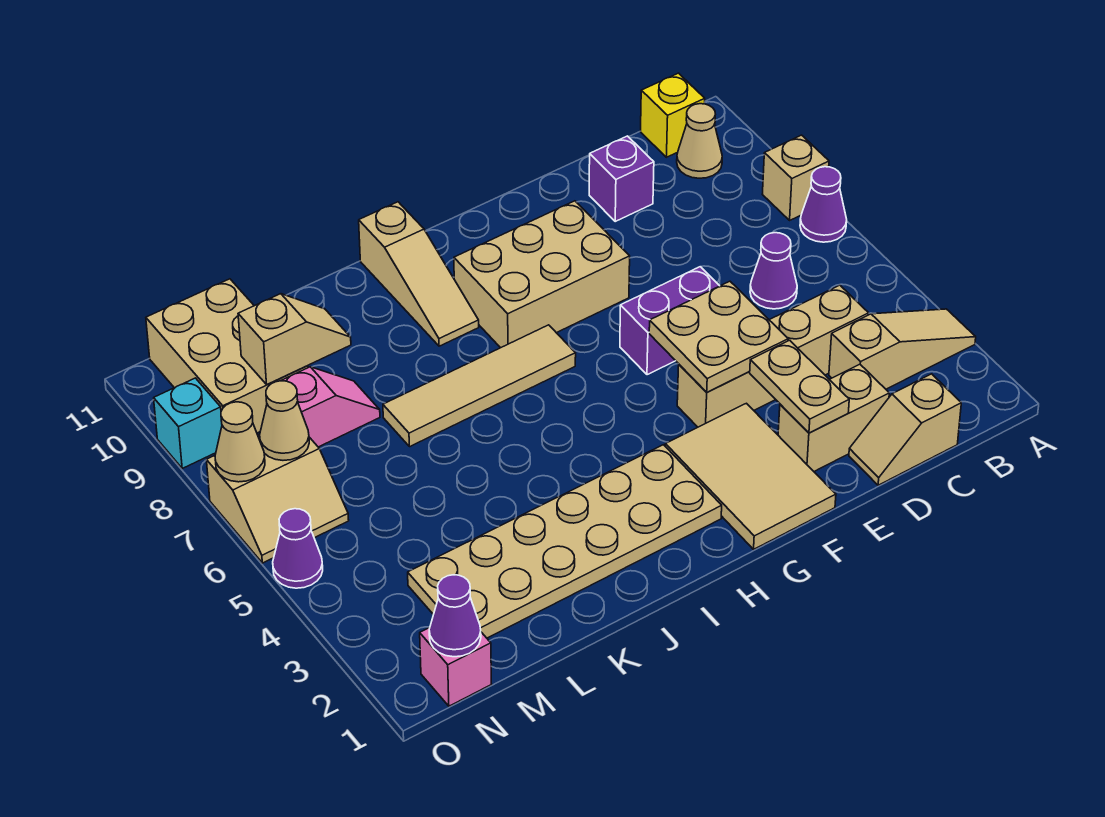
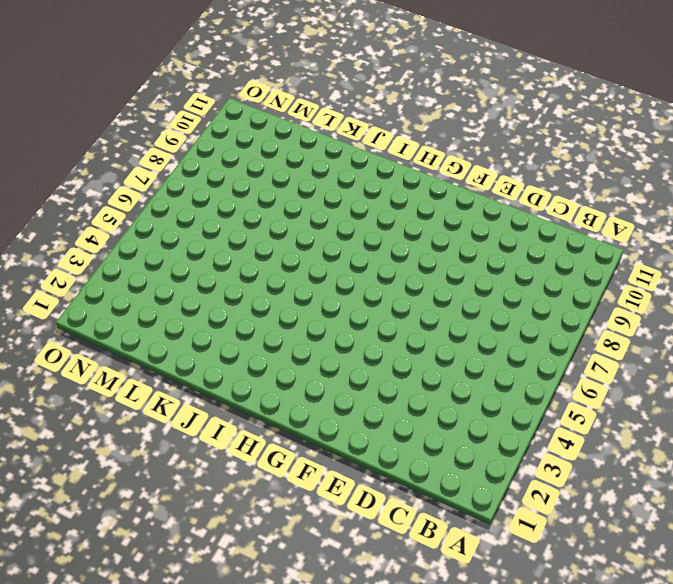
none -> tan 1x3 slope [829,309,976,389]
none -> purple 1x1 cone [800,167,847,242]
none -> tan 1x1 brick [762,135,829,220]

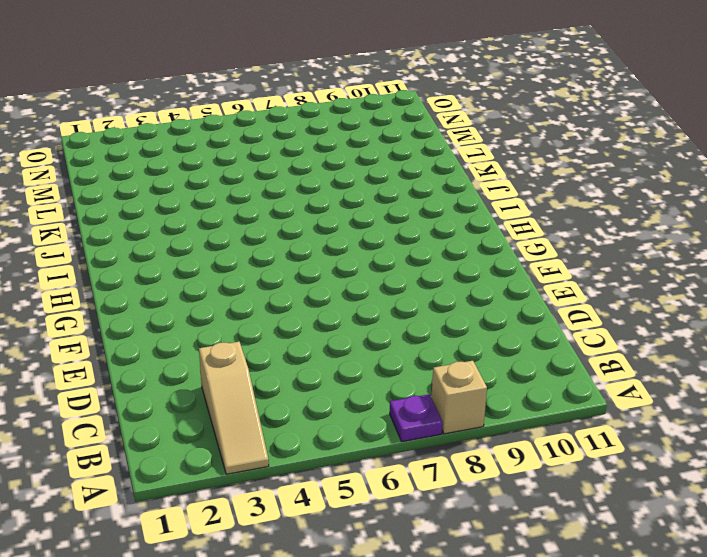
purple 1x1 plate [390,394,443,442] -> purple 1x1 cone [800,167,847,242]
none -> tan 1x1 cone [677,104,722,178]
none -> yellow 1x1 brick [641,73,705,157]
none -> tan 1x2 slope [849,374,961,485]

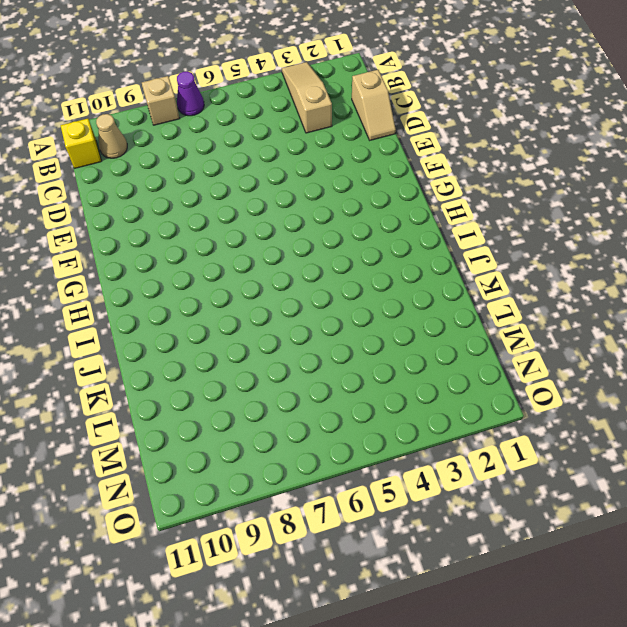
none -> tan 1x4 brick [677,285,869,427]
none -> purple 1x1 cone [750,233,797,309]
none -> tan 1x2 brick [778,364,889,471]

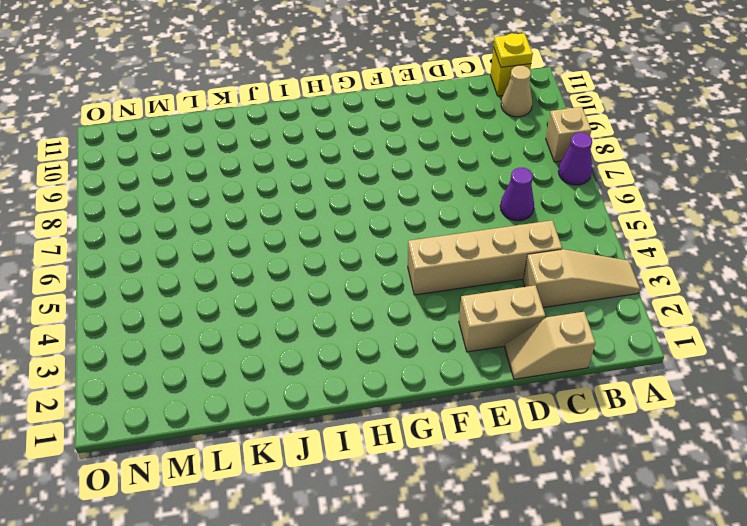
yellow 1x1 plate [494,33,533,67] -> none
none -> purple 1x1 brick [589,136,654,221]
none -> purple 1x2 brick [620,267,719,375]
none -> tan 2x3 tile [665,403,836,549]

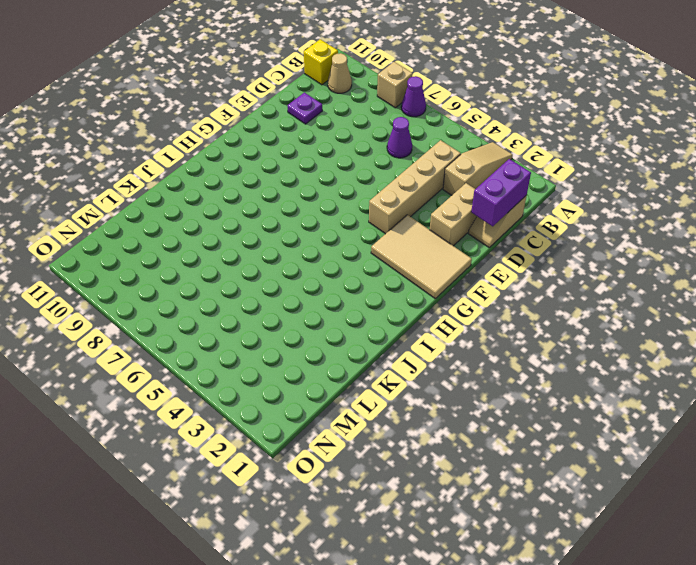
purple 1x2 brick [471,159,531,226] -> purple 1x2 brick moved to [620,267,719,375]
purple 1x1 plate [288,92,322,124] -> purple 1x1 brick [589,136,654,221]
none -> tan 2x3 brick [454,201,630,348]
none -> tan 2x6 plate [408,445,722,638]
none -> tan 1x4 tile [383,325,576,447]

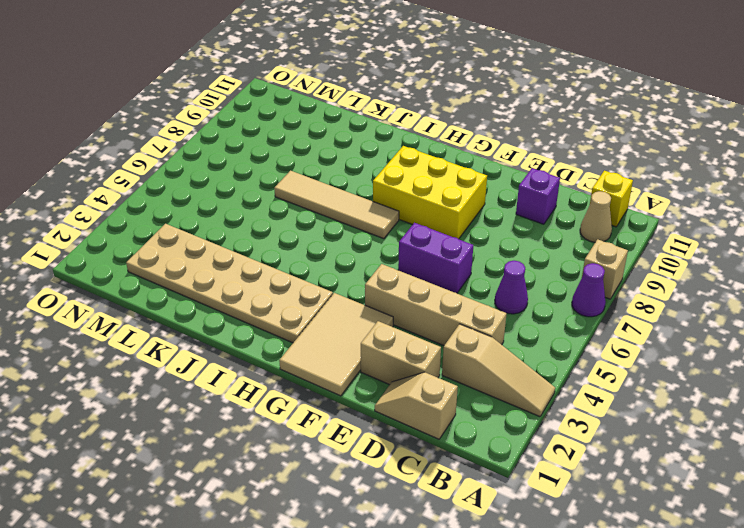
yellow 2x3 brick [373,146,487,239] -> tan 2x3 brick [454,201,630,348]
none -> tan 1x3 slope [359,202,479,346]
none -> pink 1x2 slope [281,367,380,447]
none -> tan 2x3 brick [146,279,308,433]

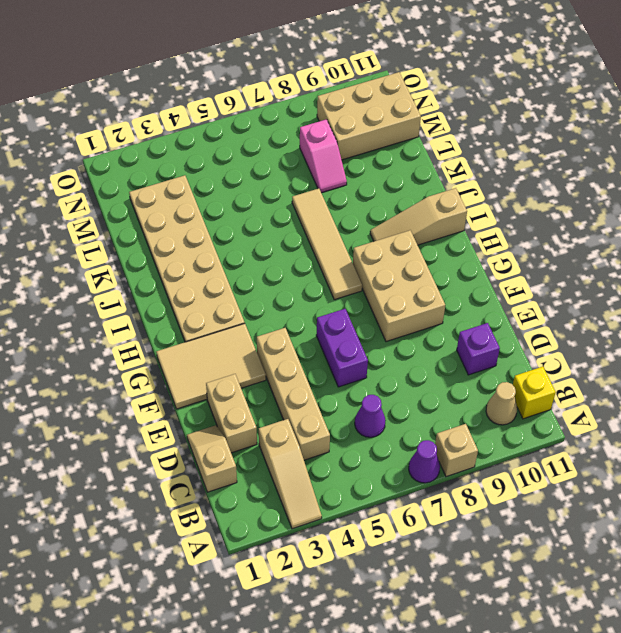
none -> pink 1x1 brick [420,628,491,706]
none -> tan 2x2 slope [207,434,349,563]
none -> purple 1x1 cone [273,509,323,588]

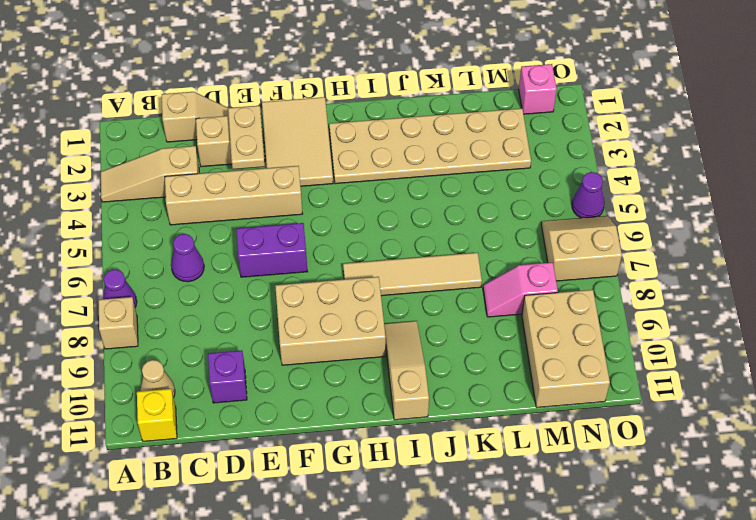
none -> cyan 1x1 brick [154,378,222,468]
none -> tan 2x2 plate [649,281,788,392]
none -> tan 1x2 slope [238,294,351,384]

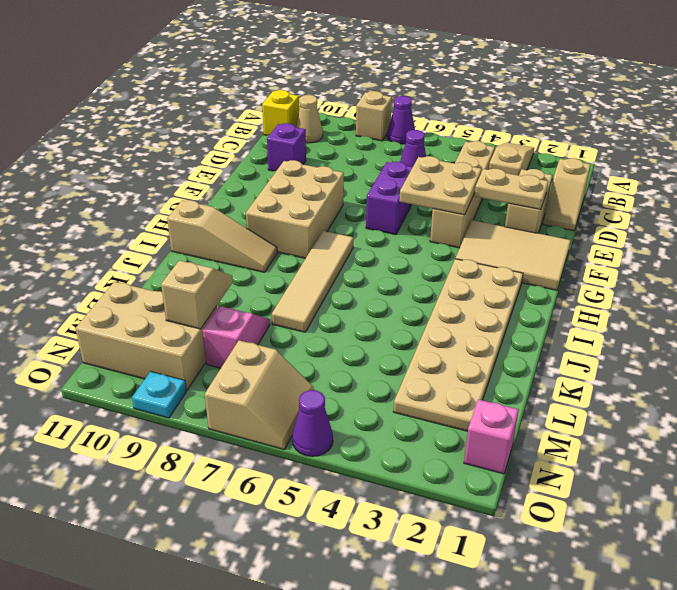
cyan 1x1 plate [132,372,186,418] -> cyan 1x1 brick [154,378,222,468]
none -> purple 1x1 cone [429,575,481,657]
none -> tan 1x1 cone [260,381,309,460]
none -> tan 1x1 cone [215,402,265,482]

